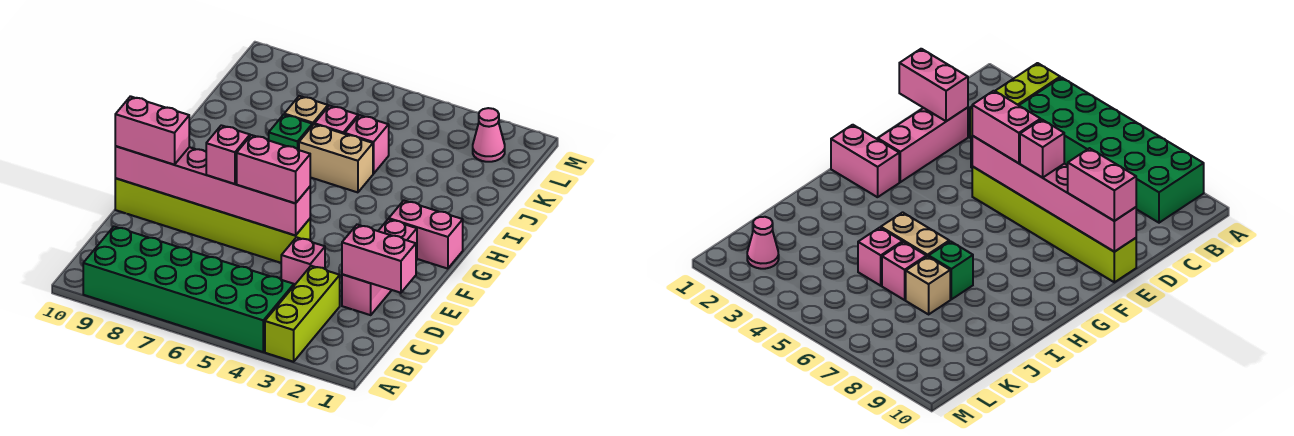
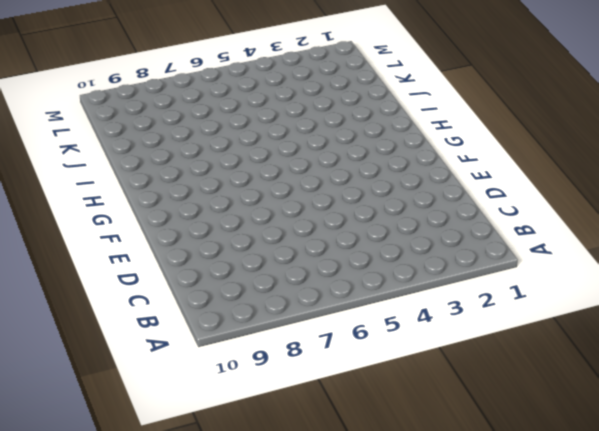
none -> lime 1x3 brick [265,266,340,362]
none -> green 2x6 brick [83,227,294,352]
none -> pink 1x3 brick [342,219,417,315]

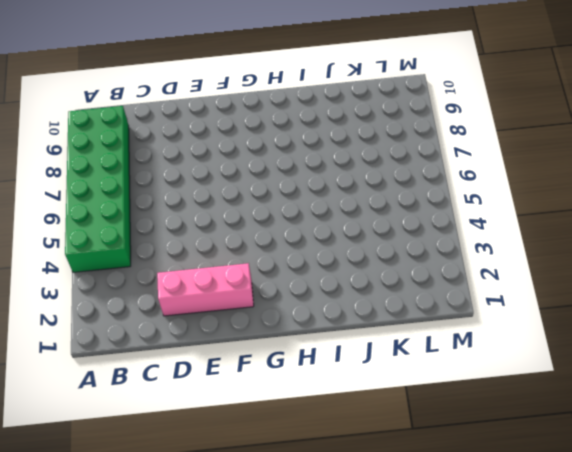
none -> lime 1x3 brick [265,266,340,362]
none -> pink 1x1 brick [281,237,325,285]
none -> lime 1x6 brick [115,178,310,263]

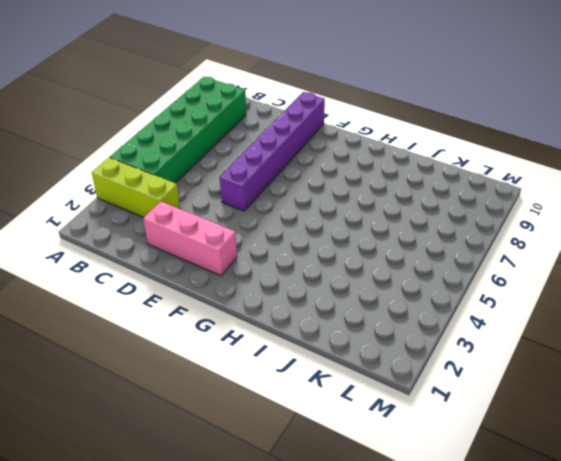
purple 1x6 brick [220,92,325,211] -> lime 1x6 brick [115,178,310,263]
none -> pink 1x1 brick [281,237,325,285]
none -> pink 1x2 brick [389,201,463,269]
none -> tan 1x2 brick [299,124,373,192]

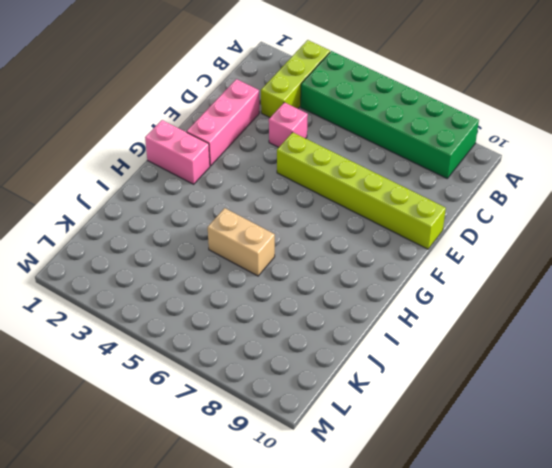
none -> green 1x1 brick [269,115,312,150]
none -> pink 1x1 brick [345,115,389,174]
none -> pink 1x1 brick [315,106,358,134]

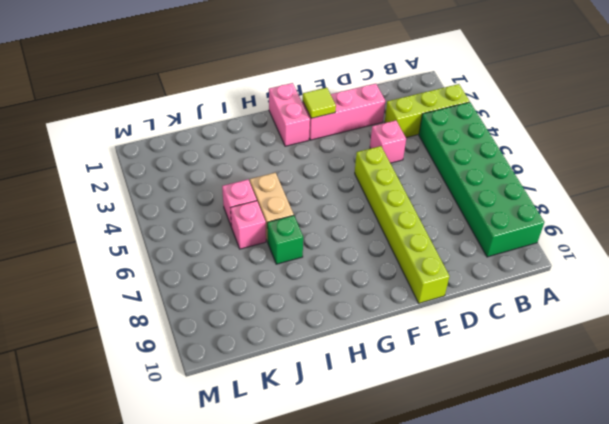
lime 1x1 tile [303,88,336,118] -> none
none -> tan 1x1 brick [284,96,328,126]
none -> pink 1x1 cone [473,108,505,162]
none -> pink 1x2 brick [342,225,416,293]

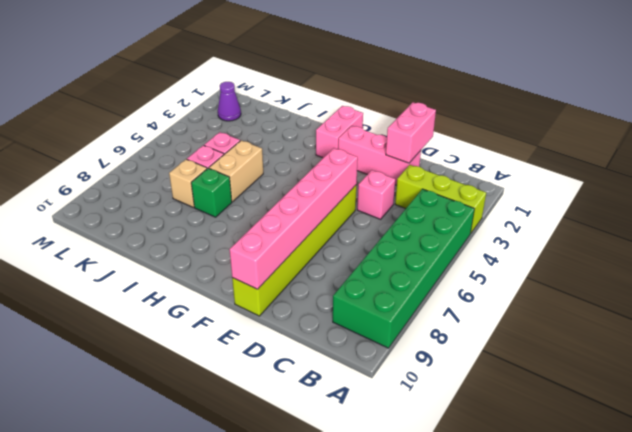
purple 1x1 cone [218,82,241,121] -> pink 1x1 cone [473,108,505,162]
none -> pink 1x2 brick [237,135,310,203]
none -> pink 1x1 brick [206,125,250,184]
none -> pink 1x2 brick [115,96,189,165]

